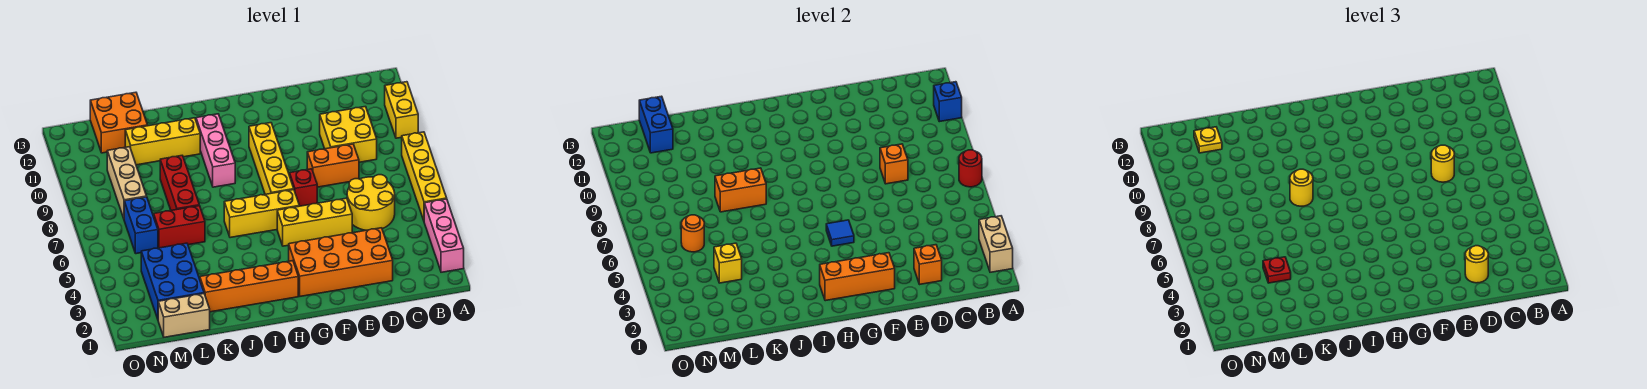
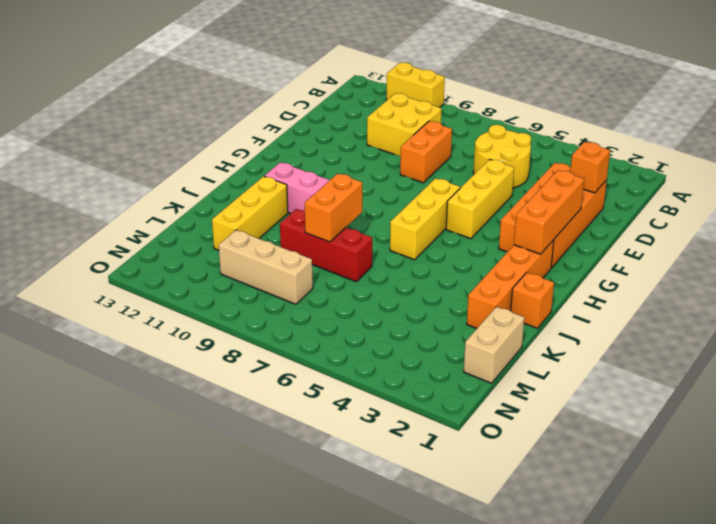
orange 1x1 brick [511,273,554,328] -> orange 1x1 brick moved to [880,144,908,184]
none -> pink 1x3 brick [424,199,464,272]
none -> yellow 1x4 brick [402,132,447,220]
none -> red 1x1 brick [290,169,317,206]
none -> yellow 1x4 brick [249,123,294,194]

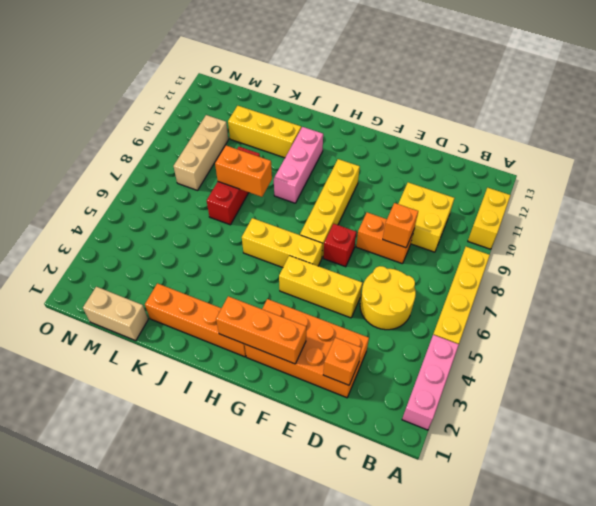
none -> red 1x2 brick [154,206,205,248]
none -> blue 2x3 brick [141,243,204,319]
none -> orange 2x2 brick [90,92,148,153]
none -> blue 1x2 brick [124,197,158,254]

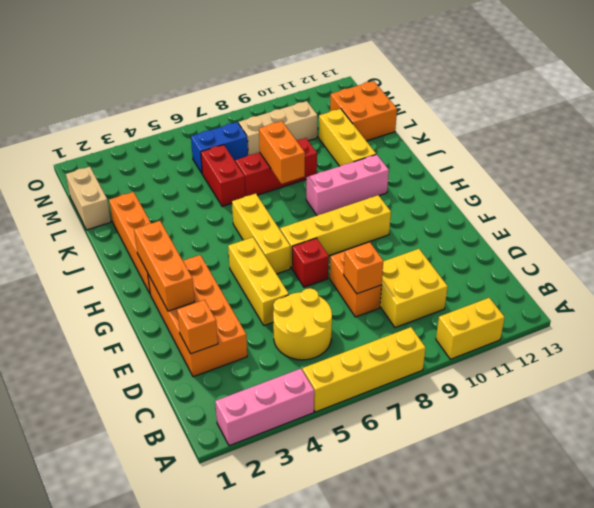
none -> blue 2x3 brick [141,243,204,319]
none -> tan 1x2 brick [979,216,1013,272]
none -> red 1x1 round brick [959,150,982,187]
none -> blue 1x1 brick [934,82,962,122]

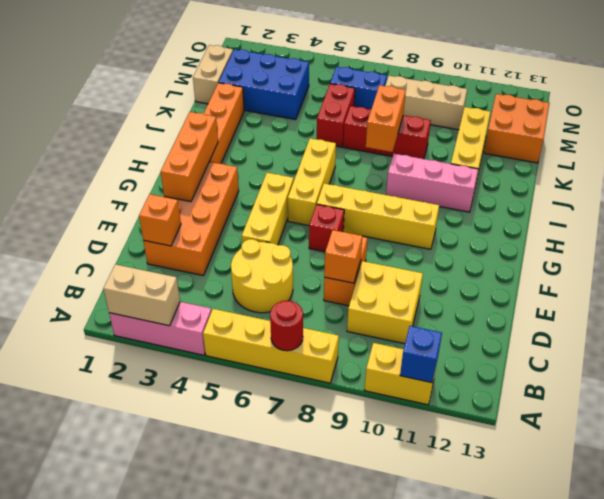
none -> blue 1x1 tile [826,220,854,246]
none -> yellow 1x1 brick [714,243,742,283]
none -> orange 1x1 round brick [681,215,704,252]
none -> blue 1x2 brick [639,96,673,153]

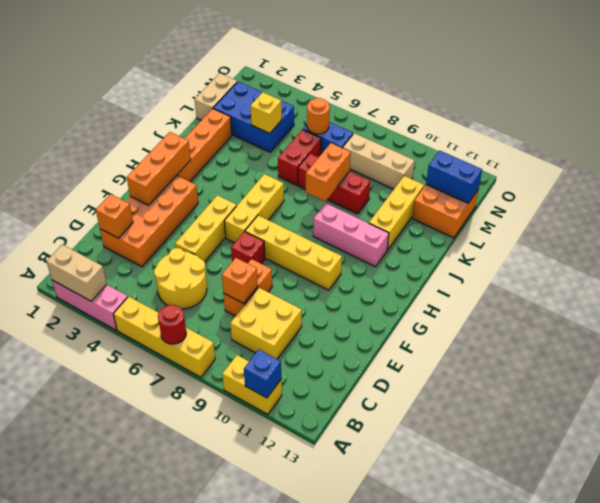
none -> blue 1x1 tile [826,220,854,246]
none -> yellow 1x1 round brick [1465,246,1488,283]
none -> yellow 1x1 round brick [1431,145,1454,182]
none -> yellow 1x1 round brick [1290,169,1313,206]

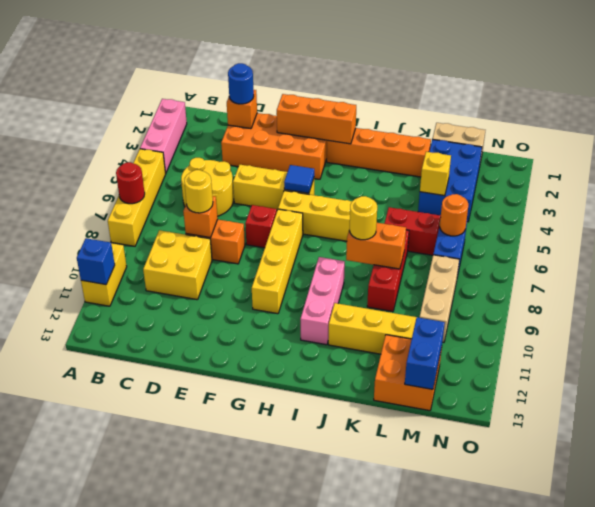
blue 1x1 round brick [228,63,254,104] -> yellow 1x1 round brick [1465,246,1488,283]
none -> tan 1x2 brick [979,216,1013,272]
none -> red 1x1 plate [1263,257,1291,283]
none -> yellow 1x1 plate [1194,127,1222,153]

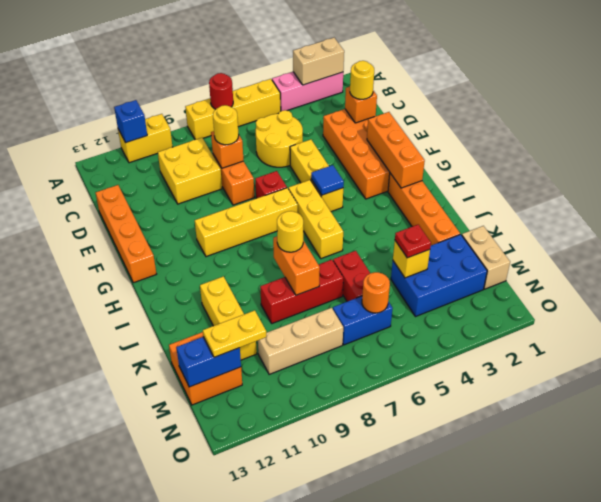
orange 1x4 brick [96,185,156,283] -> none
yellow 1x2 plate [203,310,266,357] -> yellow 1x1 plate [1194,127,1222,153]
none -> pink 1x3 brick [196,114,235,187]

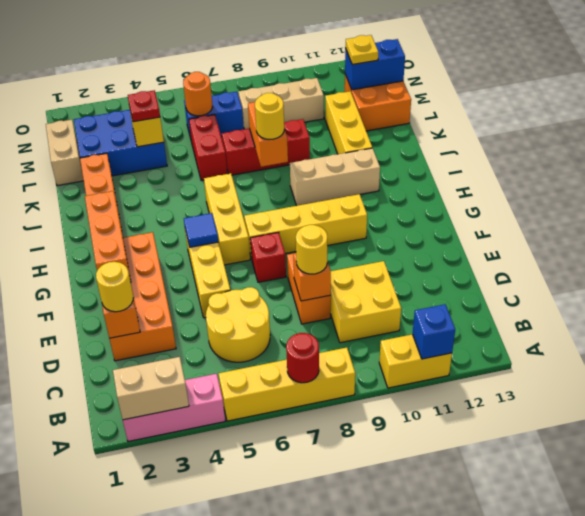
tan 1x3 brick [290,148,380,206] -> pink 1x3 brick [196,114,235,187]

